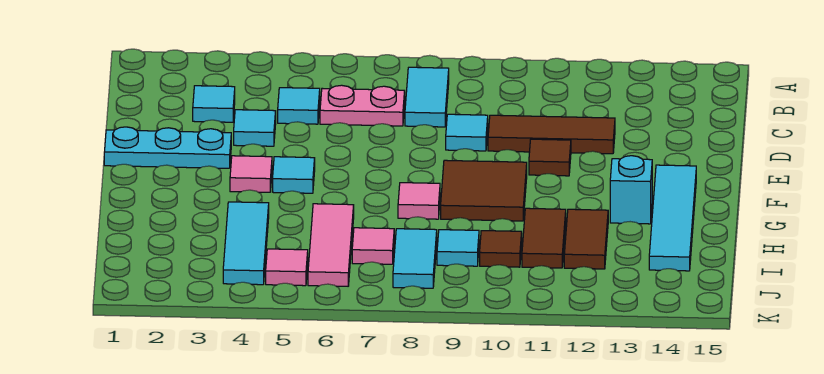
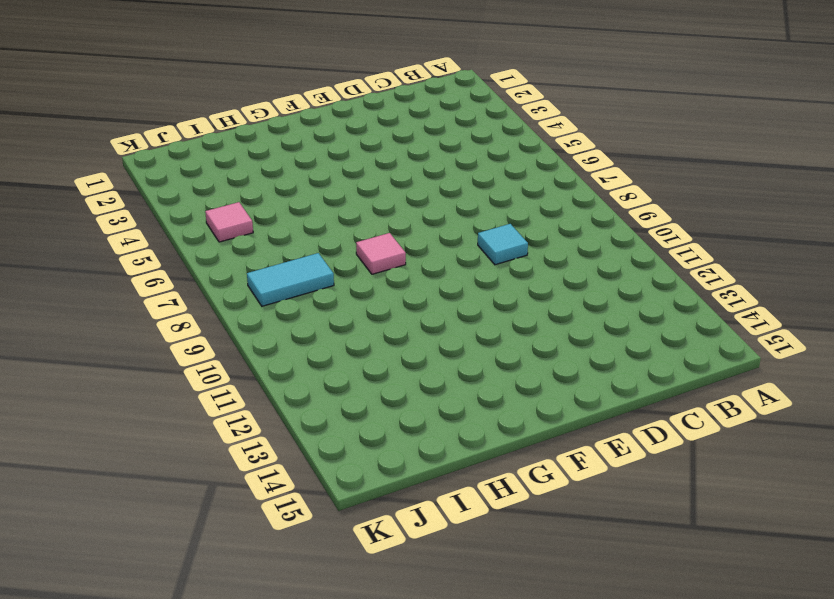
none -> cyan 1x2 tile [405,67,449,127]
none -> cyan 1x1 tile [193,86,235,122]
none -> cyan 1x1 tile [278,88,320,124]

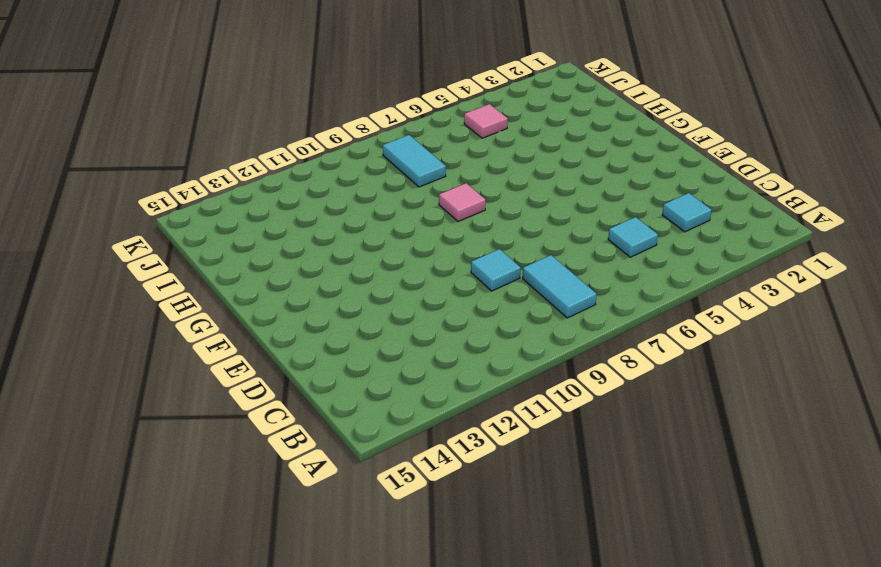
none -> pink 1x2 plate [320,85,405,126]
none -> cyan 1x1 tile [234,110,276,146]
none -> brown 1x3 tile [488,115,615,154]

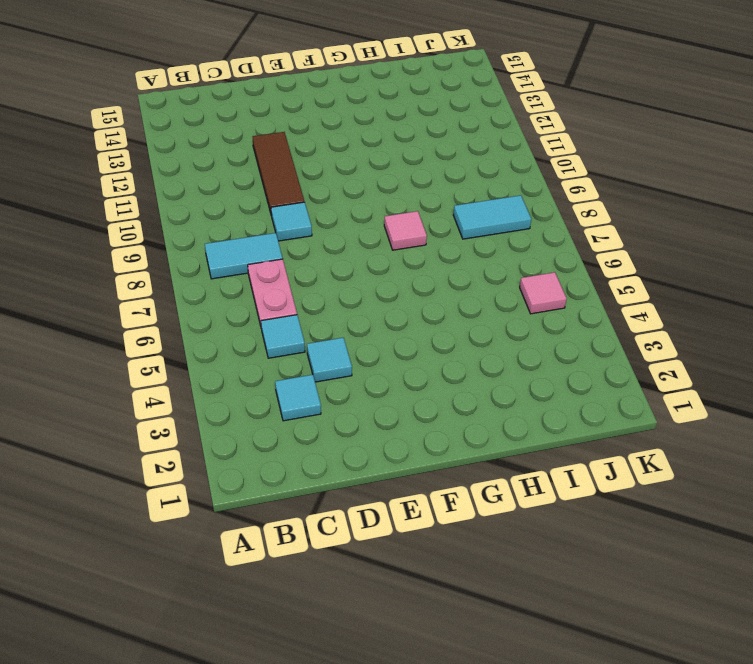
none -> cyan 1x3 plate [104,127,231,168]
none -> brown 1x1 tile [529,139,571,176]
none -> pink 1x1 tile [230,156,272,192]

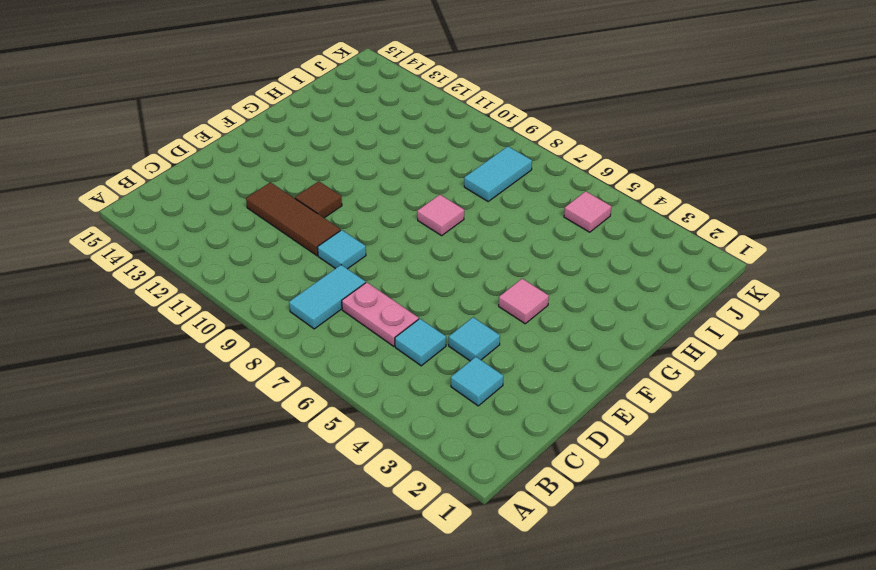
none -> cyan 1x3 plate [104,127,231,168]
none -> cyan 1x1 tile [273,157,315,193]
none -> brown 2x2 tile [441,160,527,221]

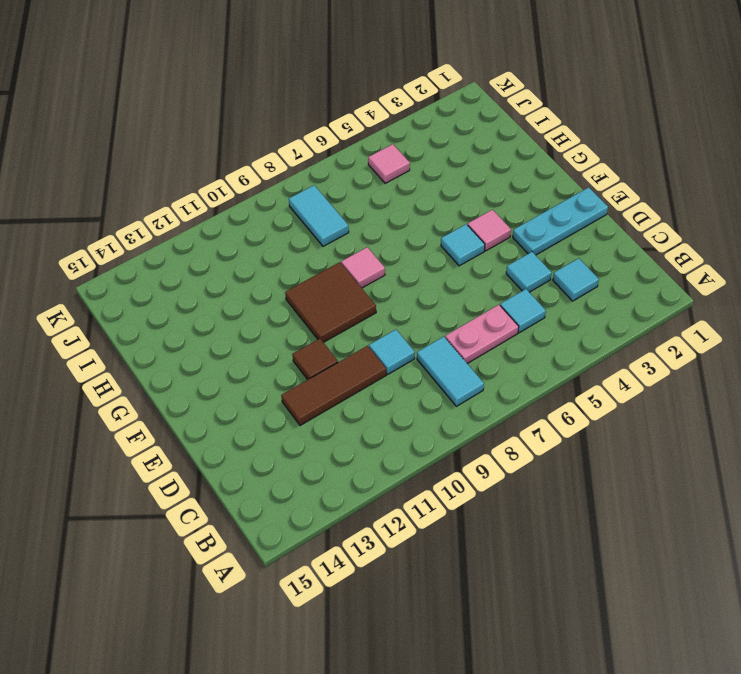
none -> cyan 1x4 tile [649,165,696,271]
none -> cyan 1x1 brick [610,156,652,224]
none -> cyan 1x3 tile [223,202,269,285]

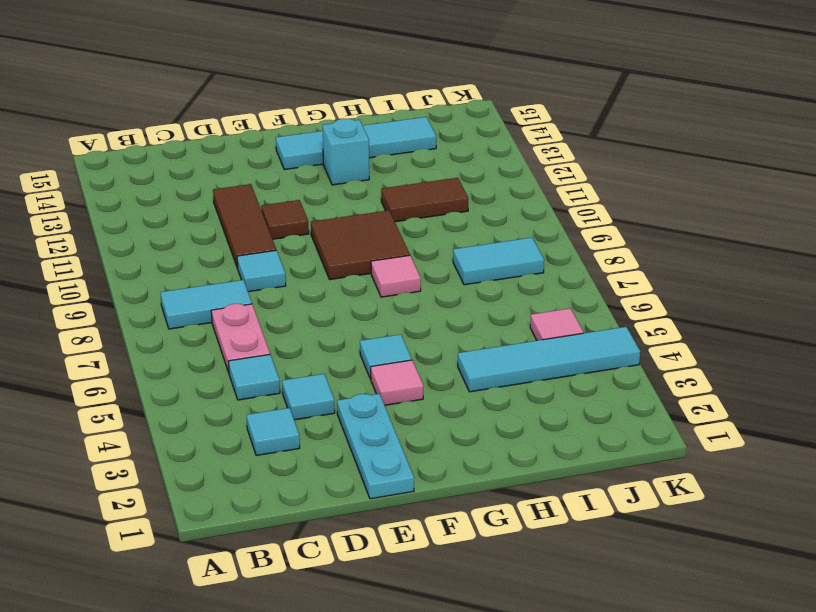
cyan 1x4 tile [458,327,640,392] -> cyan 1x3 tile [223,202,269,285]
none -> pink 1x3 tile [308,204,354,286]
none -> brown 1x2 tile [564,209,608,269]
none -> pink 1x1 tile [352,228,394,264]

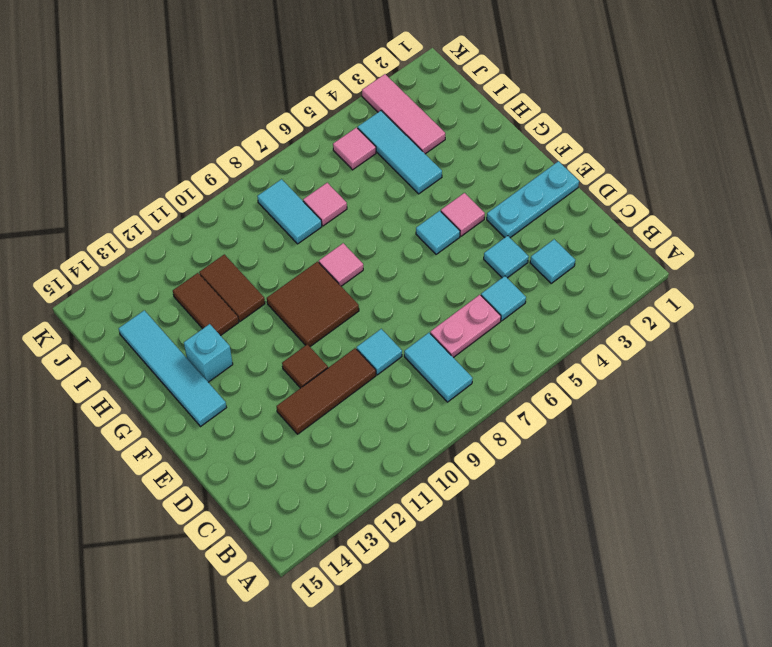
pink 1x3 tile [362,74,445,154] -> pink 1x3 tile moved to [308,204,354,286]
none -> cyan 1x1 tile [437,230,479,266]
none -> brown 1x1 tile [480,231,522,267]

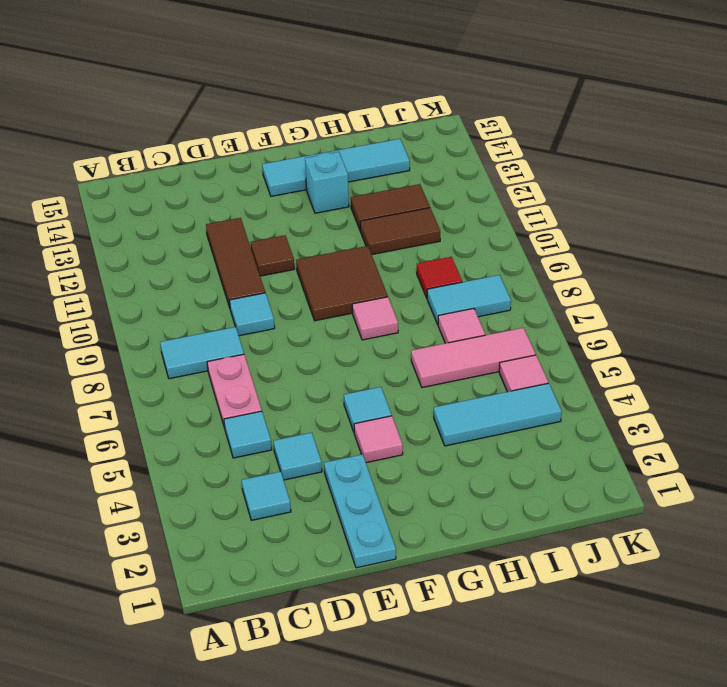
red 1x1 tile [417,257,462,298] -> cyan 1x1 tile [437,230,479,266]
none -> brown 1x1 tile [480,231,522,267]

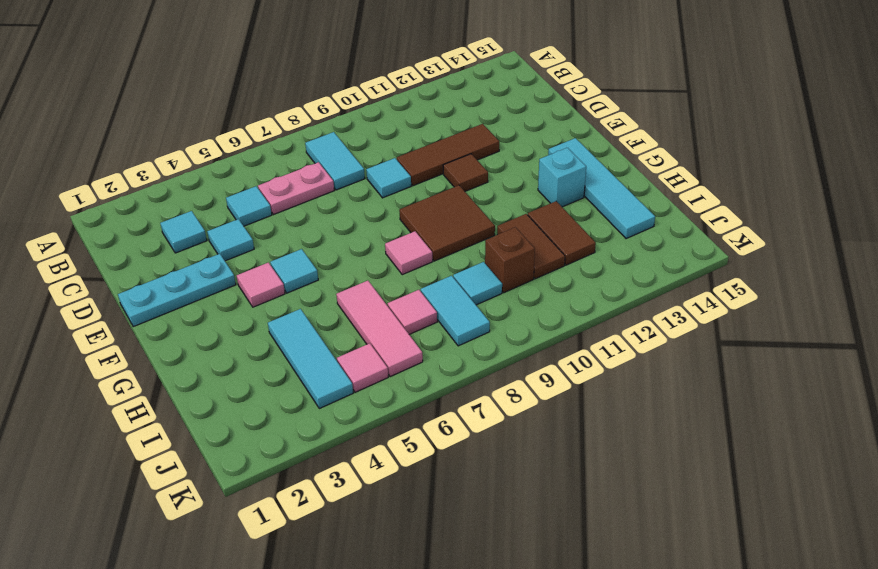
brown 1x1 brick [485,227,535,292] -> brown 1x1 tile [480,231,522,267]

